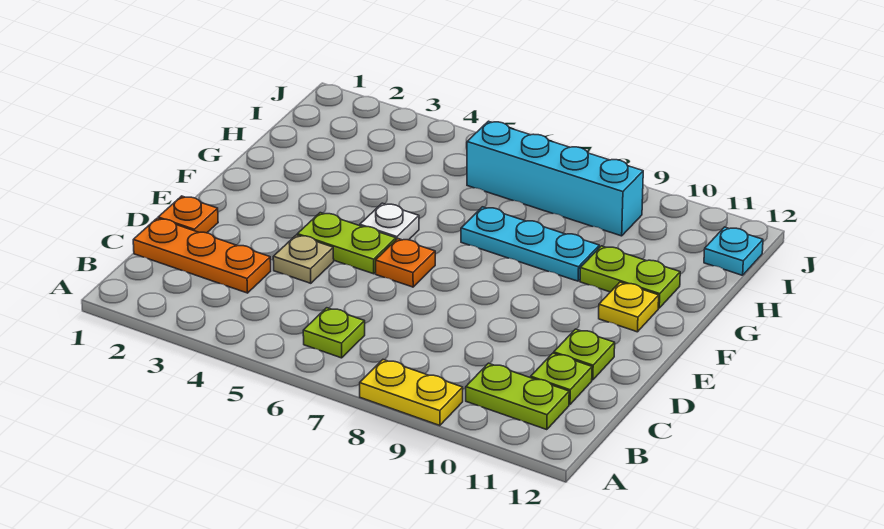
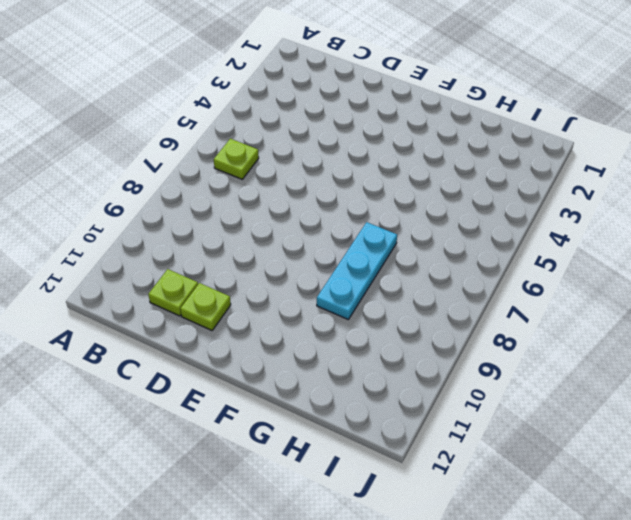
none -> yellow 1x2 plate [360,360,463,426]
none -> lime 1x2 plate [466,363,569,430]
none -> orange 1x3 plate [133,218,271,293]

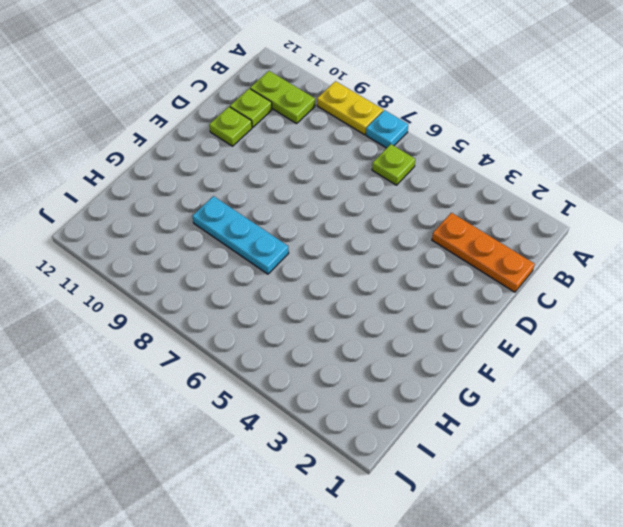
cyan 1x1 plate [366,110,408,148] -> cyan 1x1 plate moved to [704,227,763,275]
none -> orange 1x1 plate [158,196,218,233]
none -> tan 1x1 plate [273,235,334,283]
none -> lime 1x2 plate [297,213,396,274]

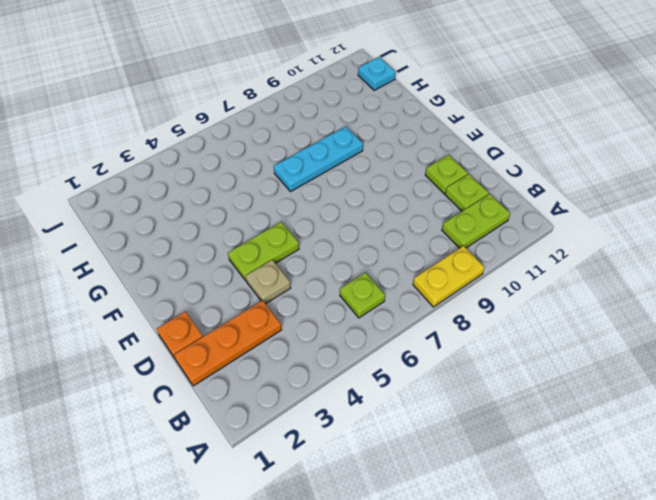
none -> orange 1x1 plate [376,239,435,287]
none -> white 1x1 plate [360,203,419,240]
none -> yellow 1x1 plate [599,282,659,332]

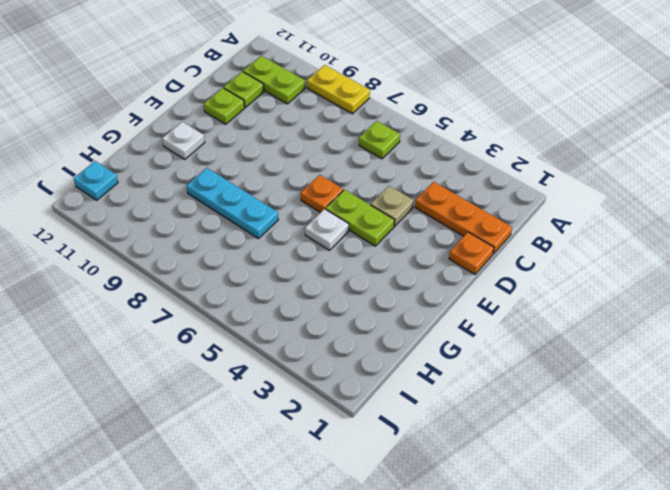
white 1x1 plate [162,122,205,159] -> yellow 1x1 plate [599,282,659,332]
none -> lime 1x2 plate [580,246,680,308]
none -> cyan 1x4 brick [467,121,643,236]

